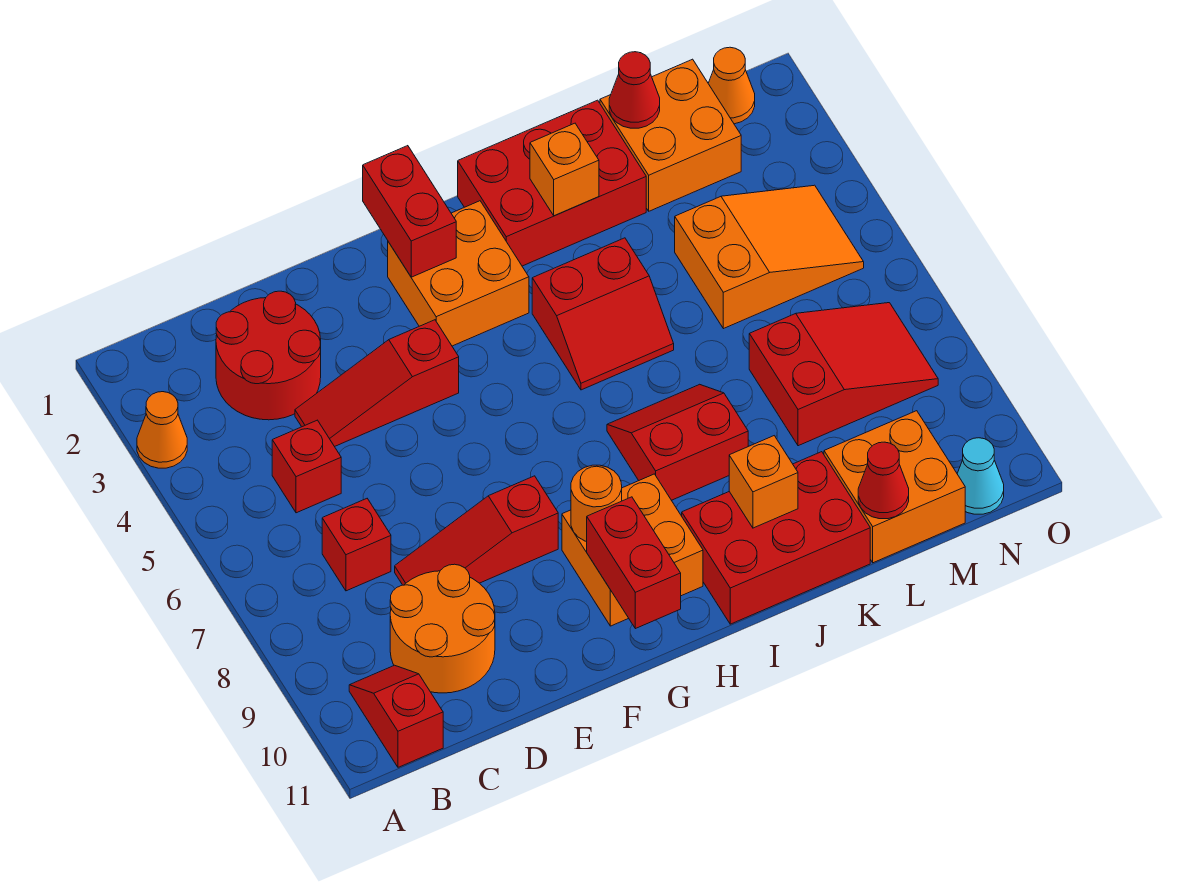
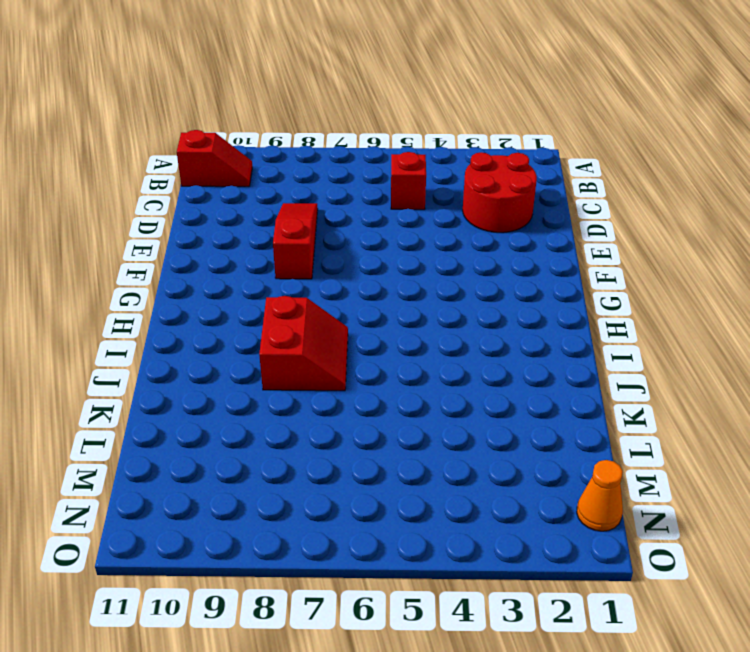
none -> orange 1x1 cone [137,392,187,468]
none -> red 1x1 brick [322,499,391,591]
none -> orange 2x2 round brick [390,564,495,693]

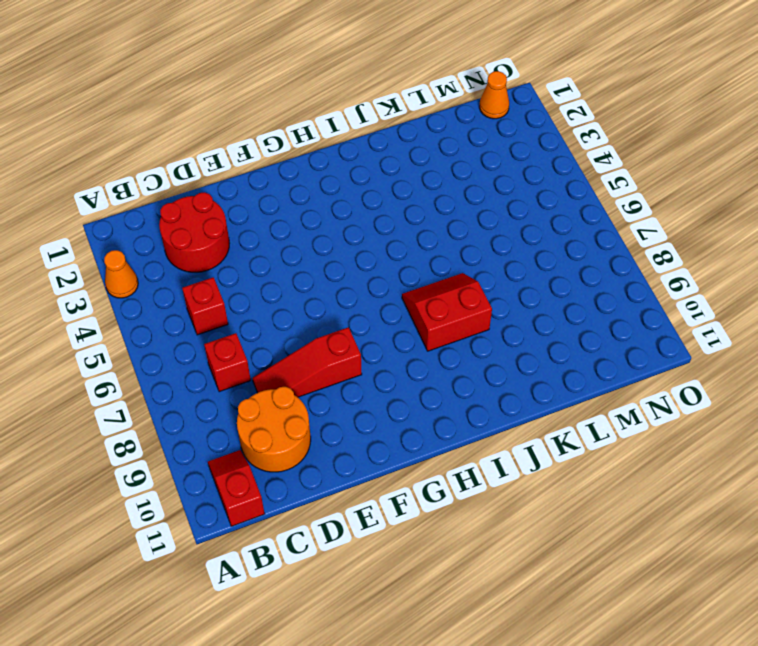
none -> red 1x3 slope [295,320,459,447]
none -> orange 2x2 brick [388,201,529,346]
none -> orange 2x2 brick [562,474,703,626]

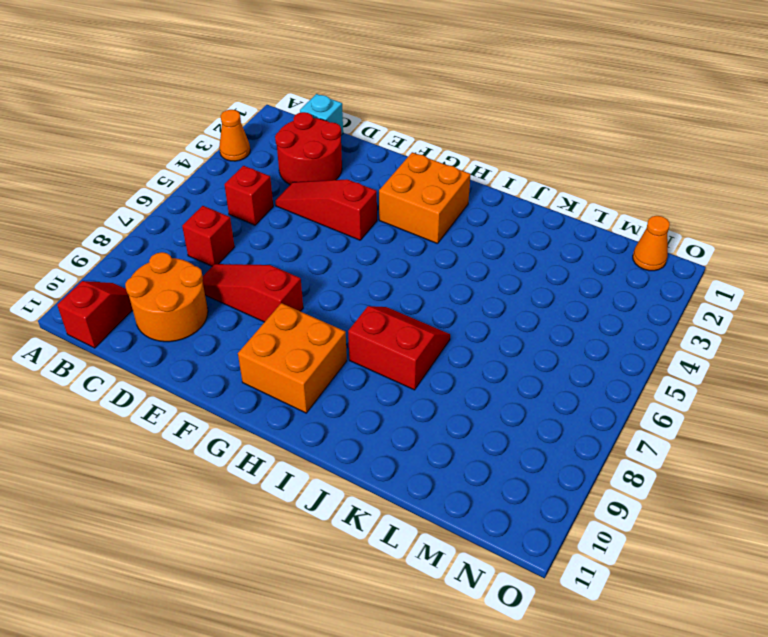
cyan 1x1 brick [300,94,343,135] -> none
none -> red 2x3 brick [458,100,646,266]
none -> red 2x2 slope [532,238,674,390]
none -> red 2x3 brick [682,452,870,624]

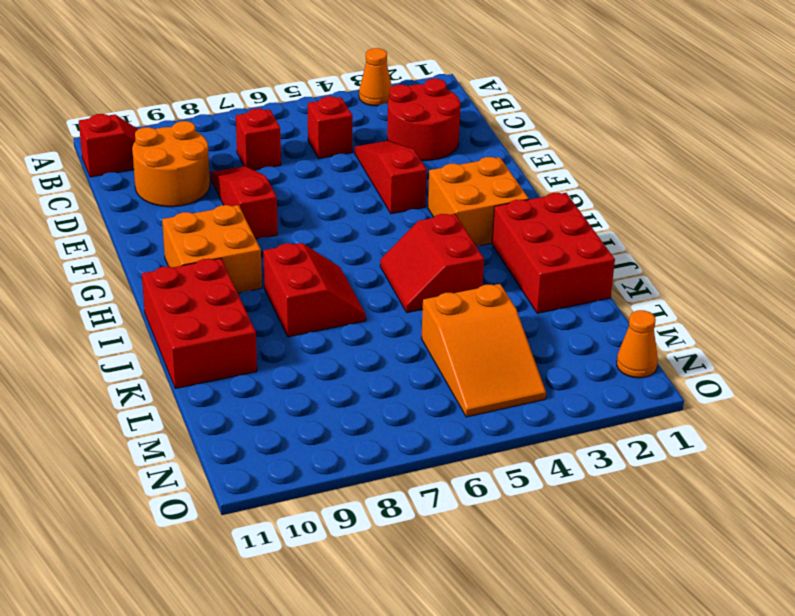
none -> orange 2x2 brick [600,59,741,211]
none -> red 2x3 slope [749,303,938,446]
none -> orange 2x2 brick [824,411,965,563]

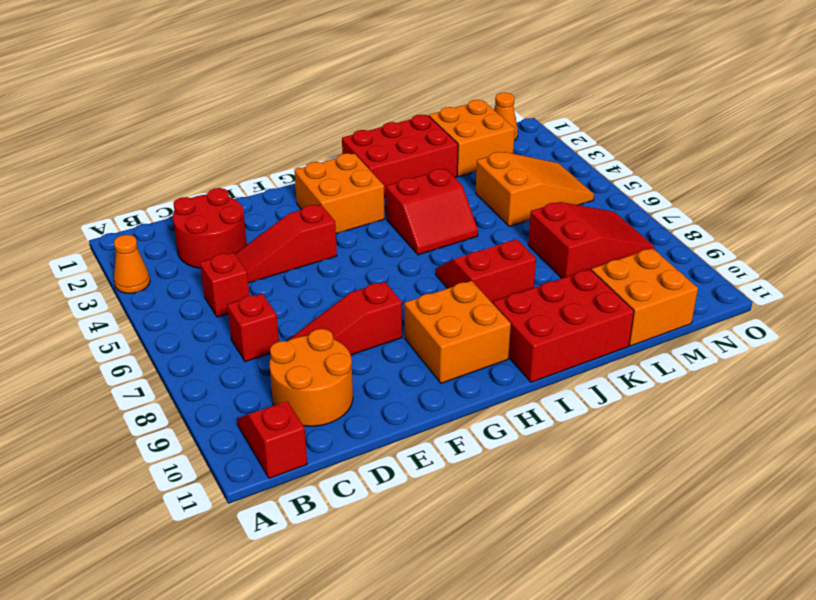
none -> cyan 1x1 cone [957,438,1004,514]
none -> red 1x2 brick [363,146,456,277]
none -> orange 1x1 round brick [571,465,622,542]

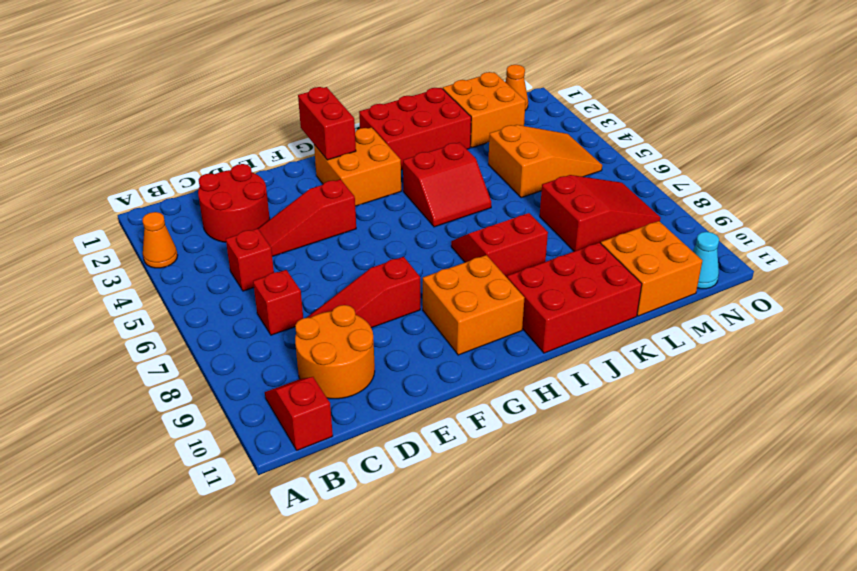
none -> orange 1x1 round brick [571,465,622,542]
none -> red 1x2 brick [587,497,681,629]
none -> orange 1x1 brick [530,123,599,216]

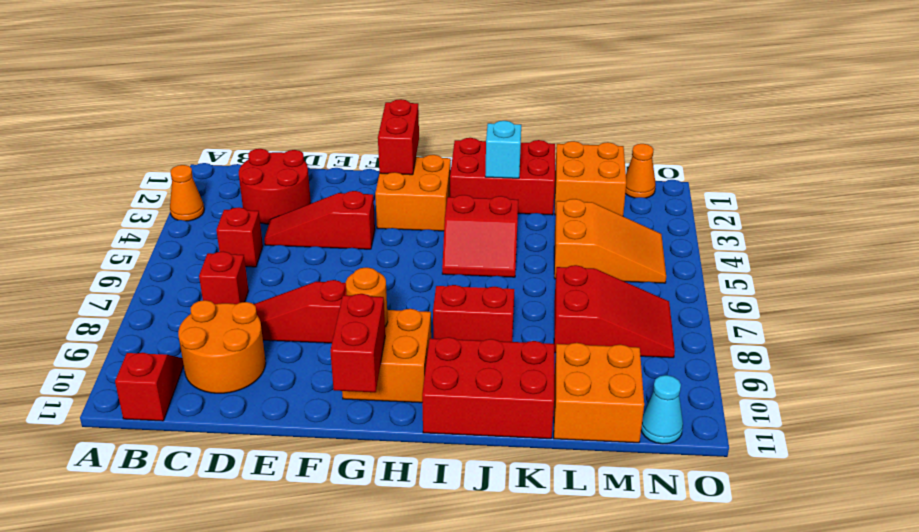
cyan 1x1 brick [485,121,521,178] -> orange 1x1 brick [530,123,599,216]
none -> orange 1x1 brick [729,436,798,528]
none -> red 1x1 cone [609,52,660,128]
none -> red 1x1 cone [858,442,909,519]

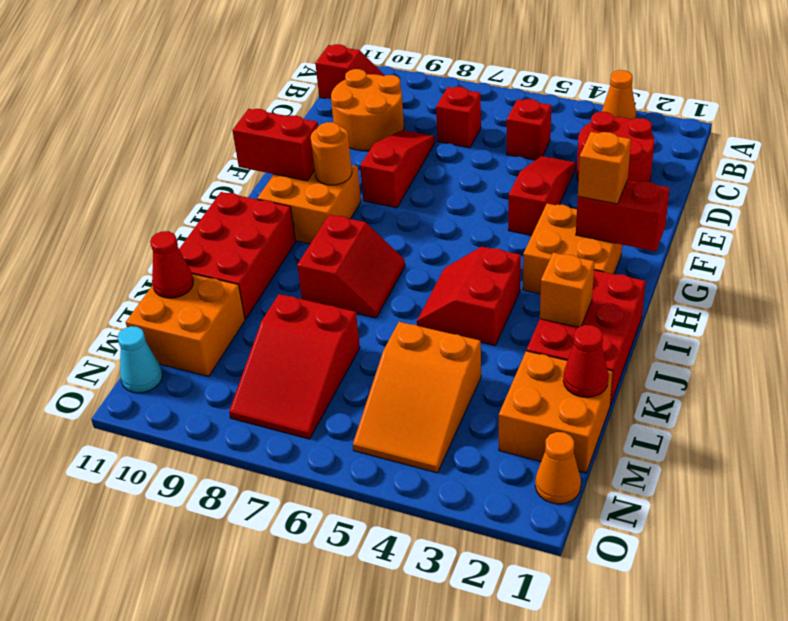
orange 1x1 brick [578,132,631,204] -> orange 1x1 brick moved to [729,436,798,528]

